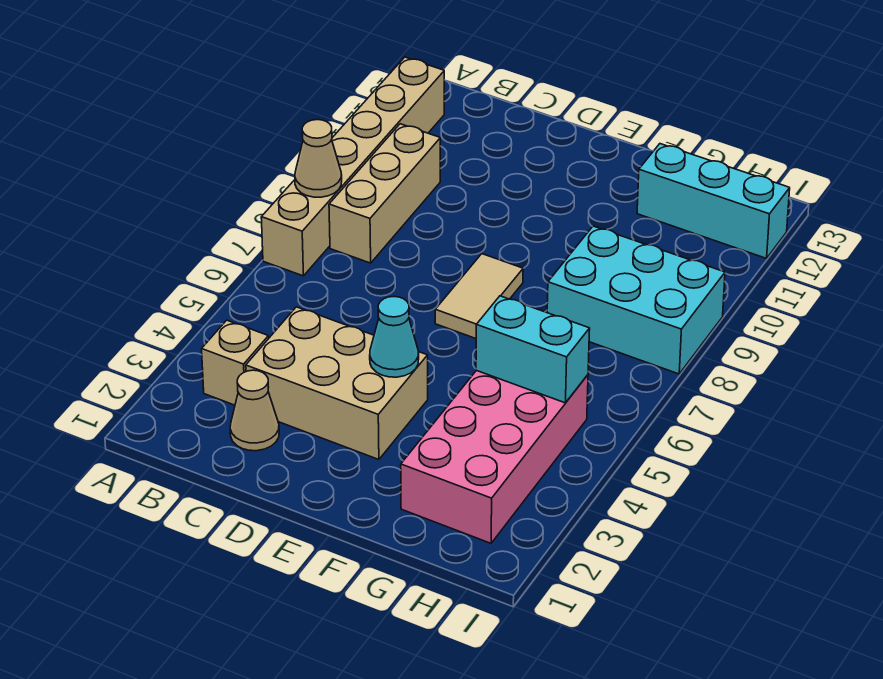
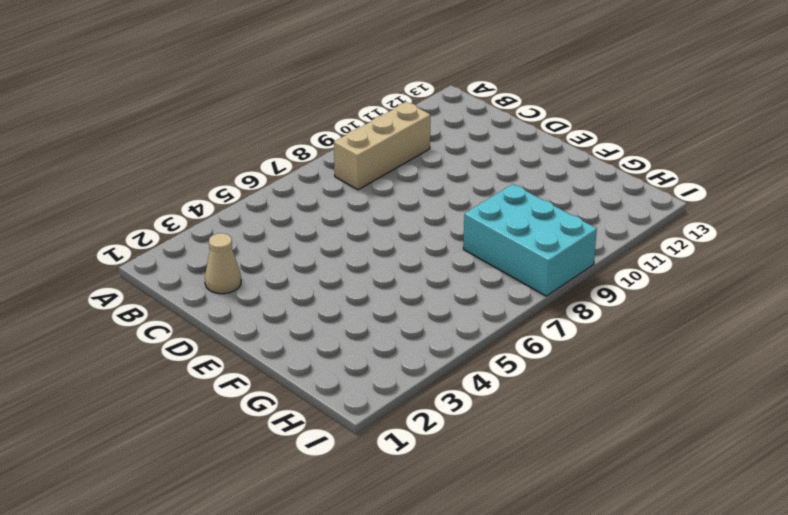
none -> tan 1x6 brick [261,57,444,276]
none -> tan 1x1 brick [202,320,269,405]
none -> tan 2x3 brick [246,307,428,460]

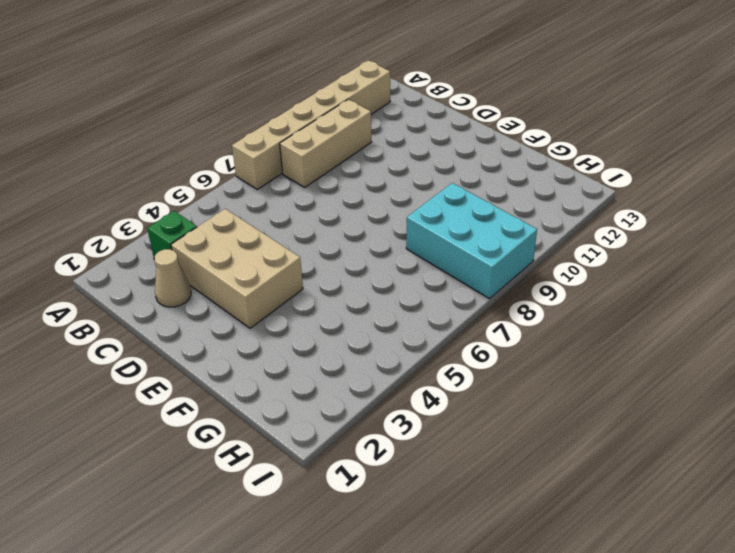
green 1x1 brick [147,211,197,259] -> tan 1x1 brick [202,320,269,405]
none -> tan 1x2 tile [435,254,523,338]
none -> pink 2x4 brick [401,370,588,543]
none -> cyan 1x3 brick [637,144,790,258]

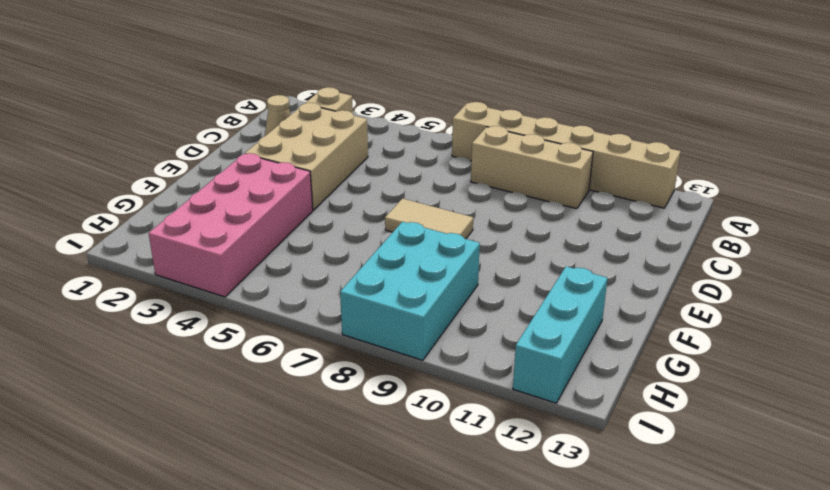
pink 2x4 brick [149,153,313,297] -> pink 2x4 brick turned to [401,370,588,543]
none -> tan 1x1 cone [295,120,342,197]
none -> cyan 1x1 cone [370,297,419,377]
none -> cyan 1x2 brick [476,296,590,403]

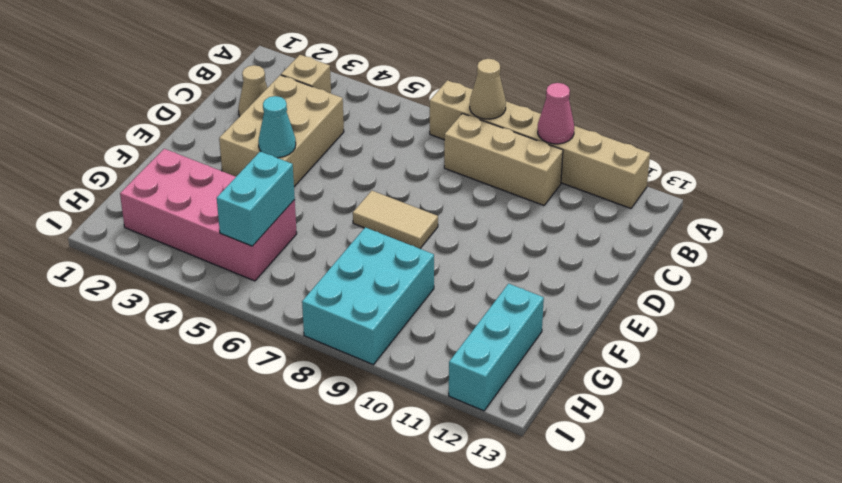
pink 1x1 cone [538,83,574,144] -> none

